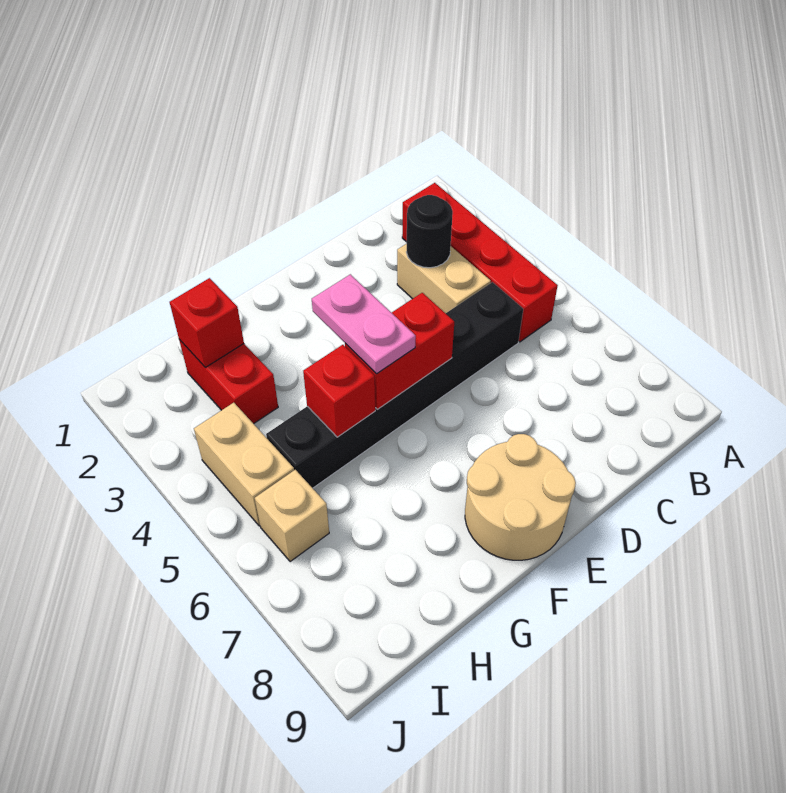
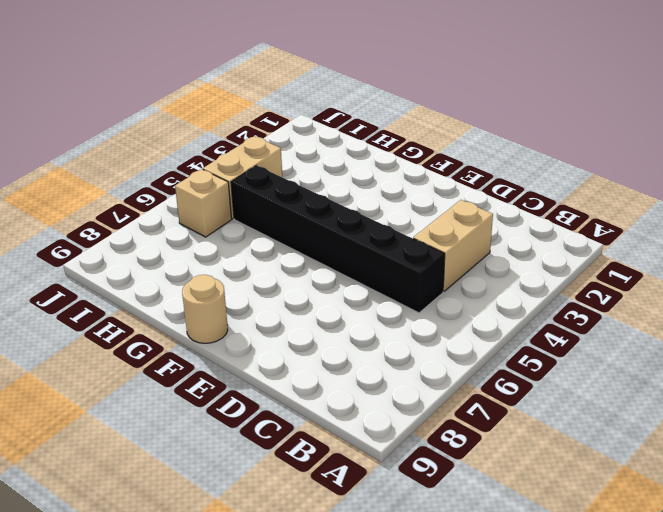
tan 1x1 round brick [182,275,228,343] -> tan 2x2 round brick [465,434,576,560]
none -> red 1x4 brick [402,183,558,342]
none -> red 1x2 brick [179,339,278,424]
none -> black 1x1 round brick [407,195,453,268]

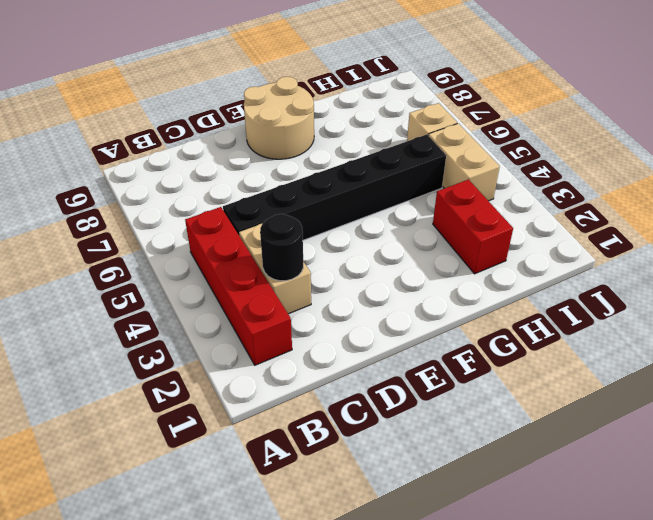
none -> red 1x2 brick [345,293,454,409]
none -> red 1x1 brick [303,345,375,437]
none -> red 1x1 brick [170,278,244,367]

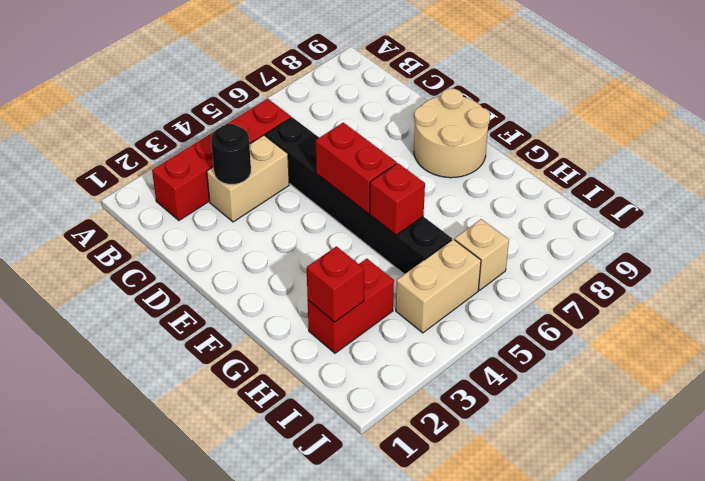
none -> pink 1x2 plate [312,274,416,374]

